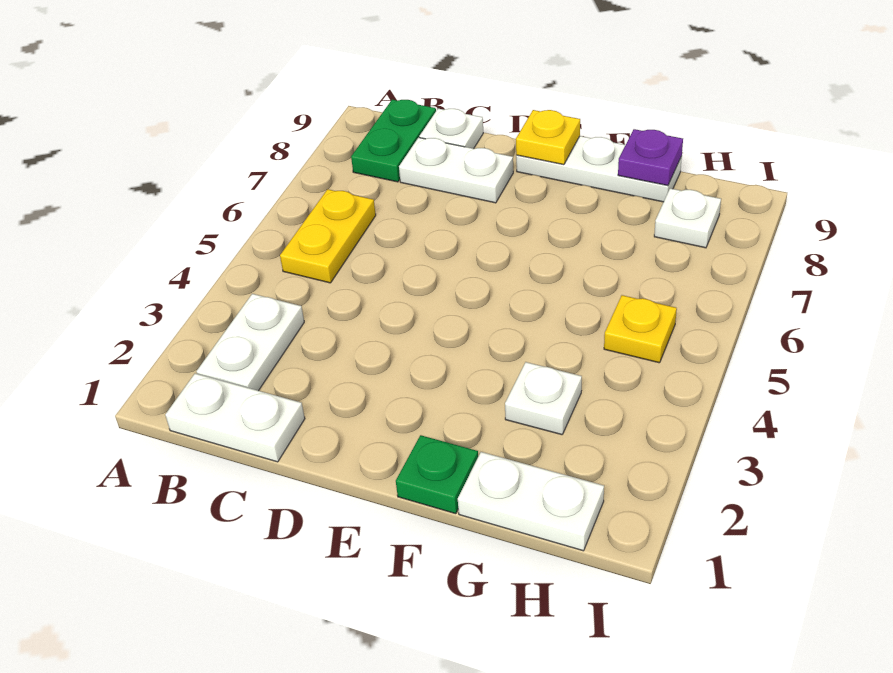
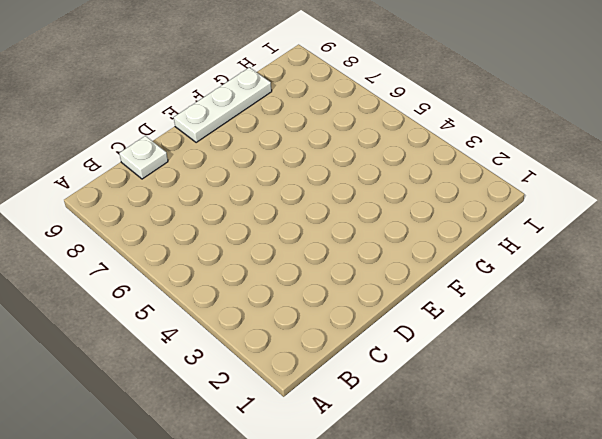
none -> white 1x2 plate [165,374,305,462]
none -> white 1x2 plate [196,294,304,391]
none -> yellow 1x2 plate [280,189,376,283]

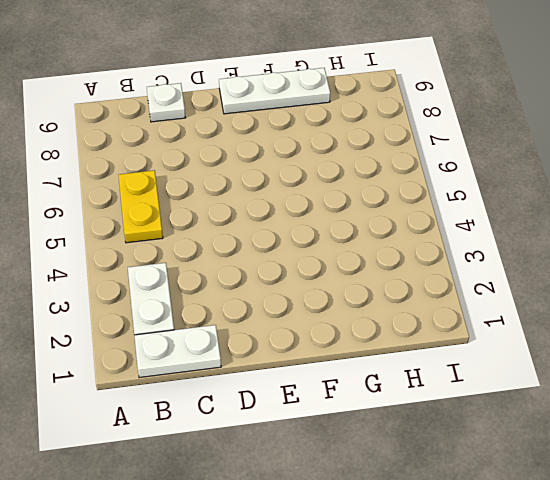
none -> green 1x2 plate [351,100,436,182]
none -> white 1x2 plate [399,138,513,203]
none -> green 1x1 plate [396,435,478,514]

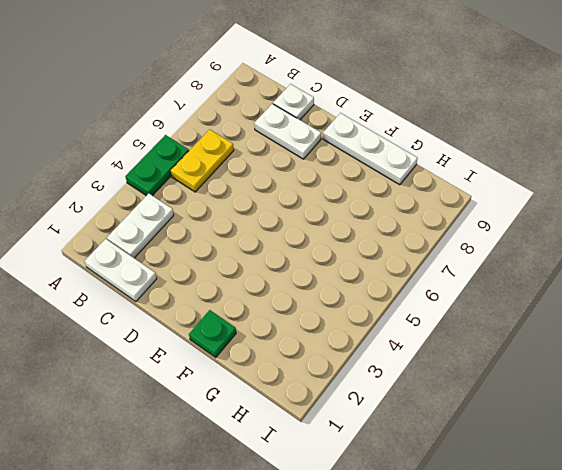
green 1x2 plate [125,135,189,196] -> green 1x2 plate moved to [351,100,436,182]
none -> white 1x2 plate [458,452,604,551]
none -> white 1x1 plate [505,362,582,435]
none -> yellow 1x1 plate [604,295,677,363]

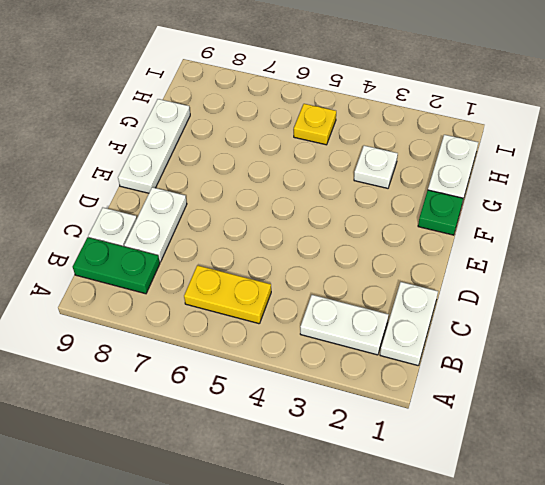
none -> white 1x1 plate [654,188,721,248]
none -> yellow 1x1 plate [516,110,580,165]
none -> purple 1x1 plate [618,129,683,186]

